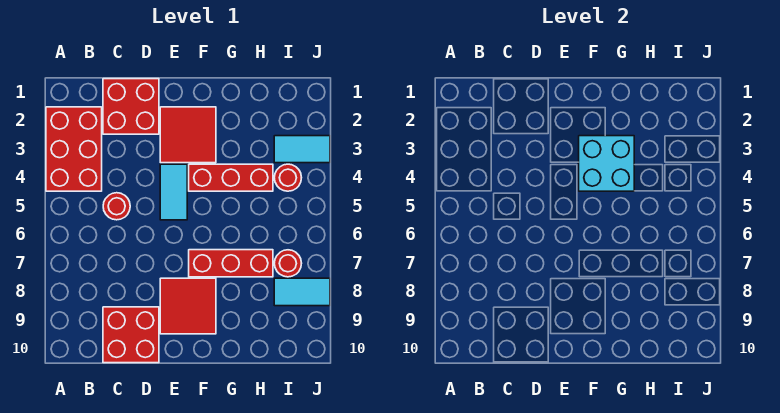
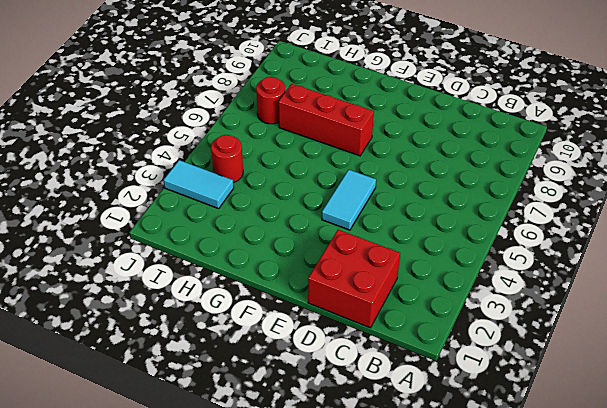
none -> red 2x3 brick [46,107,102,191]
none -> red 1x1 round brick [103,193,130,220]
none -> red 2x2 brick [103,307,159,363]

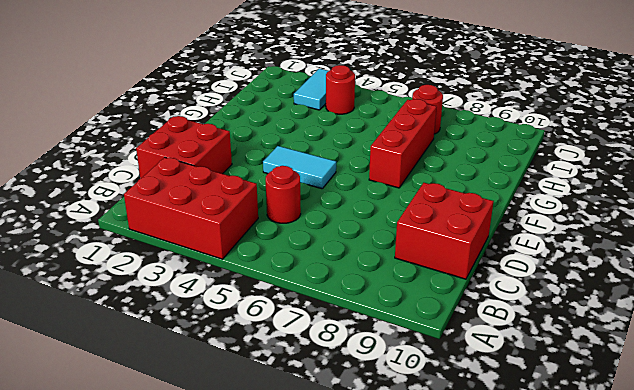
none -> red 2x2 tile [160,107,216,163]
none -> red 2x2 tile [160,278,216,334]
none -> red 1x3 brick [189,164,273,191]

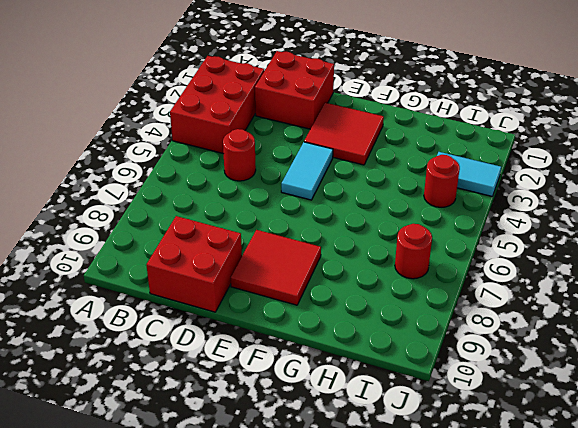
none -> red 1x3 brick [189,164,273,191]
none -> red 1x3 brick [189,250,273,277]
none -> cyan 1x2 tile [274,278,330,306]

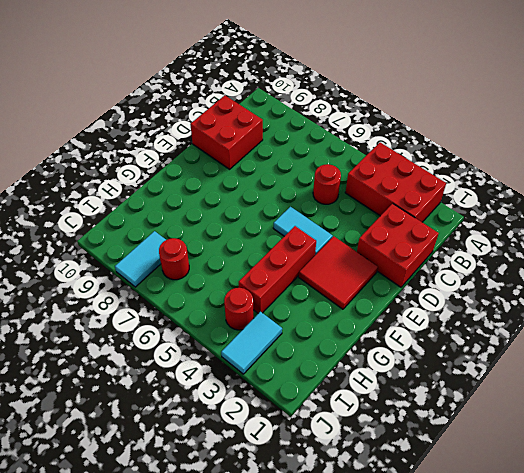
none -> red 2x2 tile [160,278,216,334]
none -> red 1x3 brick [189,250,273,277]
none -> cyan 2x2 brick [579,136,634,191]

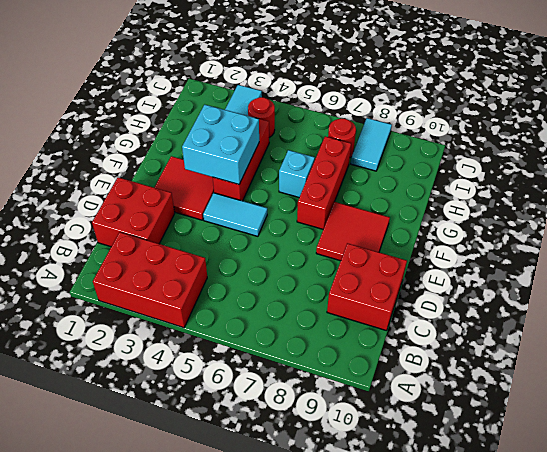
cyan 1x1 brick [279,150,315,197] -> none
none -> red 1x1 round brick [103,193,130,220]

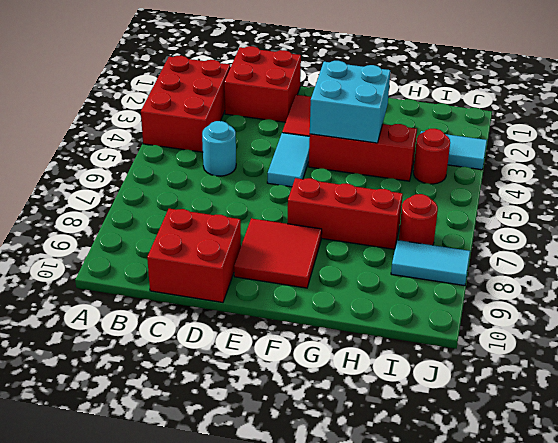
cyan 1x1 round brick [202,121,236,176] -> red 1x1 round brick [103,193,130,220]

